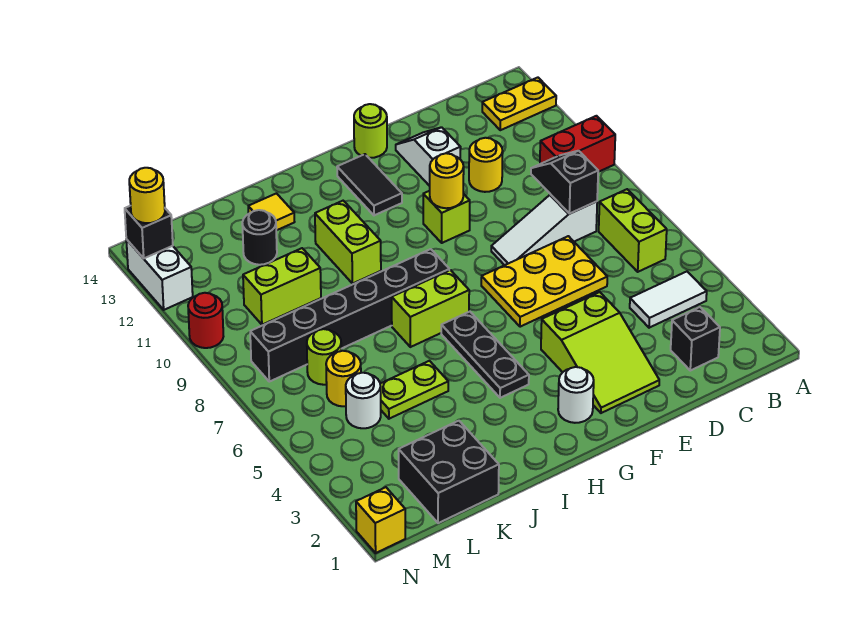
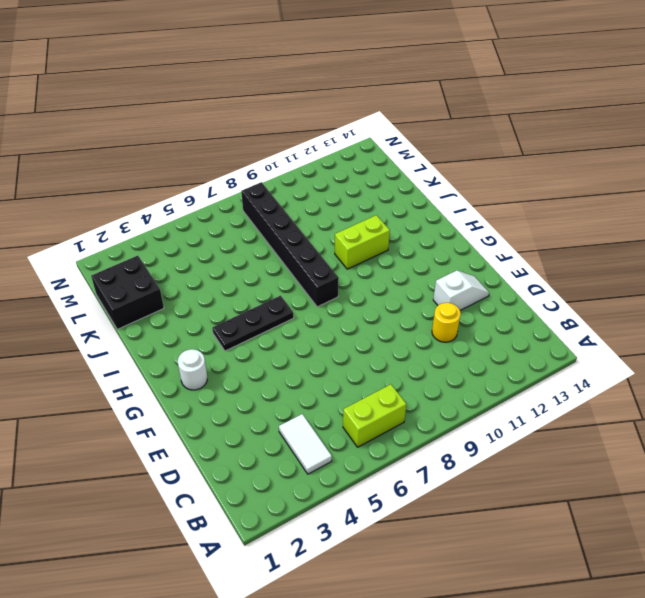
none -> red 1x2 brick [540,116,615,172]
none -> yellow 1x2 plate [482,78,556,130]
none -> black 1x1 brick [671,307,720,371]
none -> white 1x3 slope [491,195,597,265]

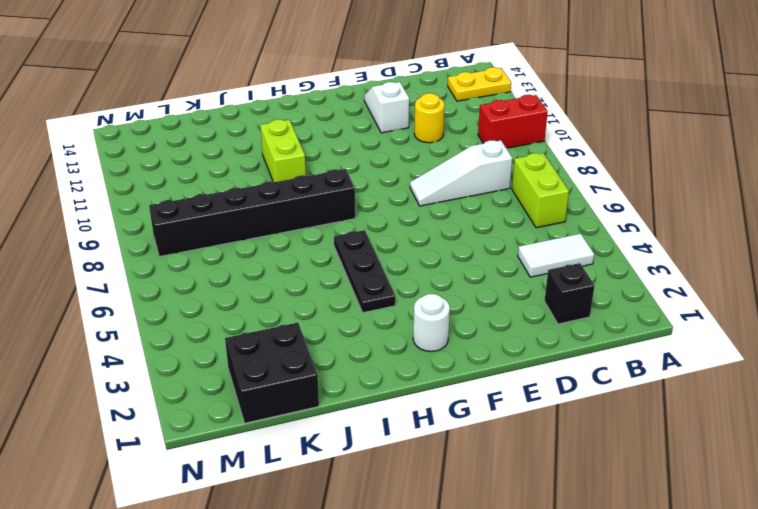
none -> yellow 2x3 plate [481,236,607,327]
none -> lime 2x3 slope [541,292,659,413]
none -> lime 1x1 brick [423,191,470,243]
none -> lime 1x1 round brick [354,104,387,158]

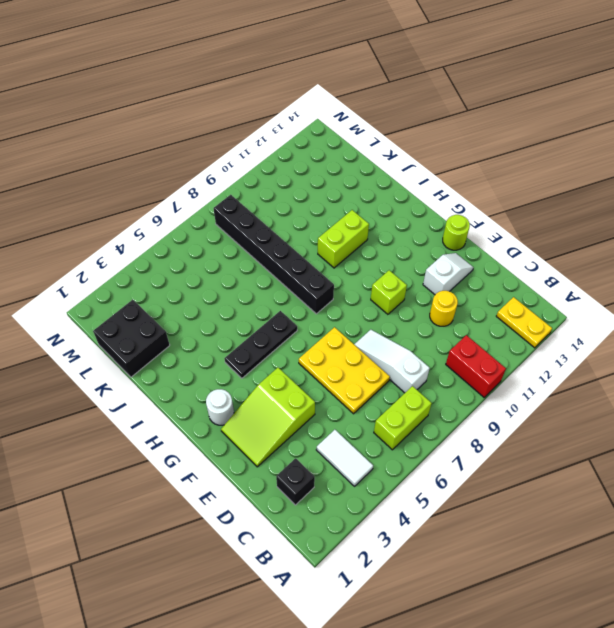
none -> black 1x2 tile [337,154,402,215]
none -> lime 1x2 brick [392,270,469,347]
none -> lime 1x2 plate [380,361,448,419]
none -> yellow 1x1 tile [248,193,294,230]

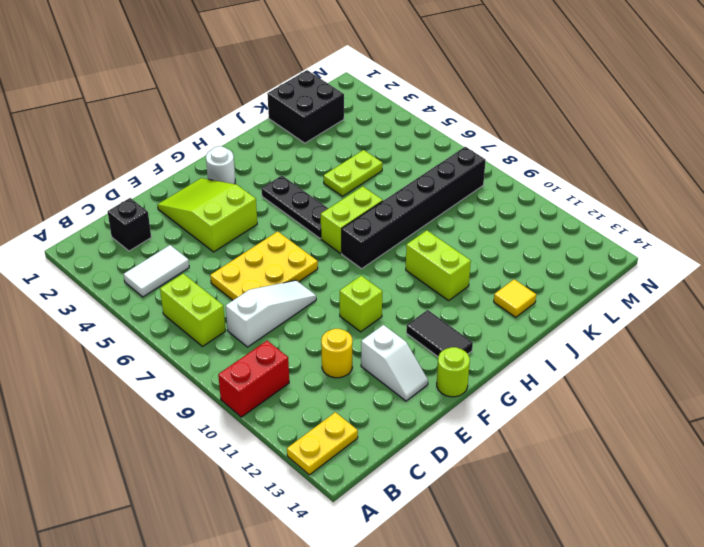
none -> lime 1x2 brick [243,248,321,325]
none -> black 1x1 round brick [242,210,277,265]
none -> white 1x1 round brick [346,373,381,428]
none -> yellow 1x1 round brick [326,351,361,406]

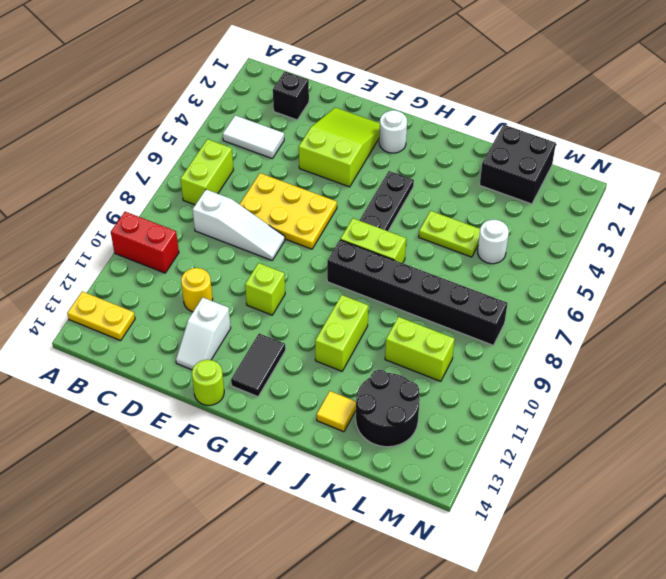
black 2x2 round brick [356,370,420,447] -> black 1x1 round brick [242,210,277,265]
none -> yellow 1x1 round brick [326,351,361,406]
none -> lime 1x1 round brick [307,329,341,385]
none -> yellow 1x1 brick [356,487,405,553]
none -> red 1x1 round brick [188,293,223,348]

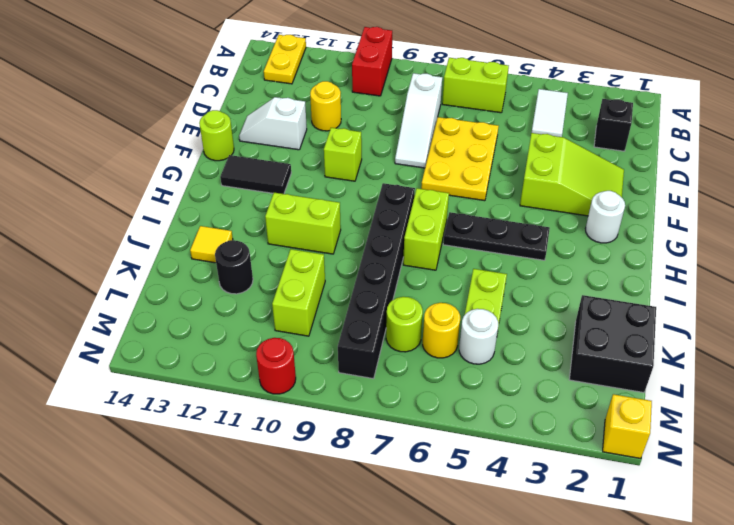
none -> white 1x2 brick [126,239,193,310]
none -> black 1x2 slope [531,151,598,214]
none -> yellow 1x1 round brick [430,153,464,208]
none -> black 1x1 brick [125,206,173,258]

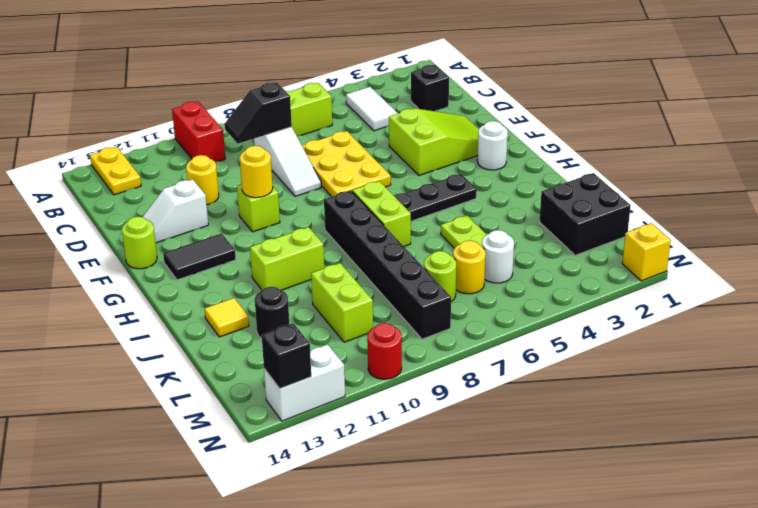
none -> yellow 1x1 round brick [129,168,165,223]

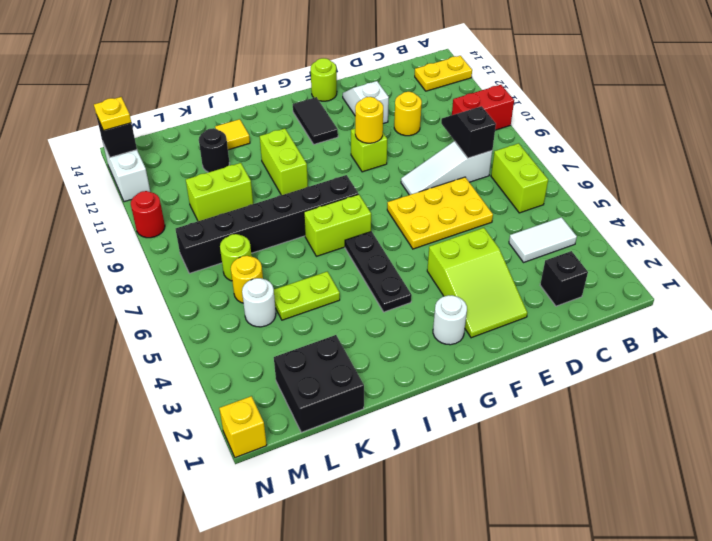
yellow 1x1 plate [94,97,131,131] -> yellow 1x1 round brick [129,168,165,223]

